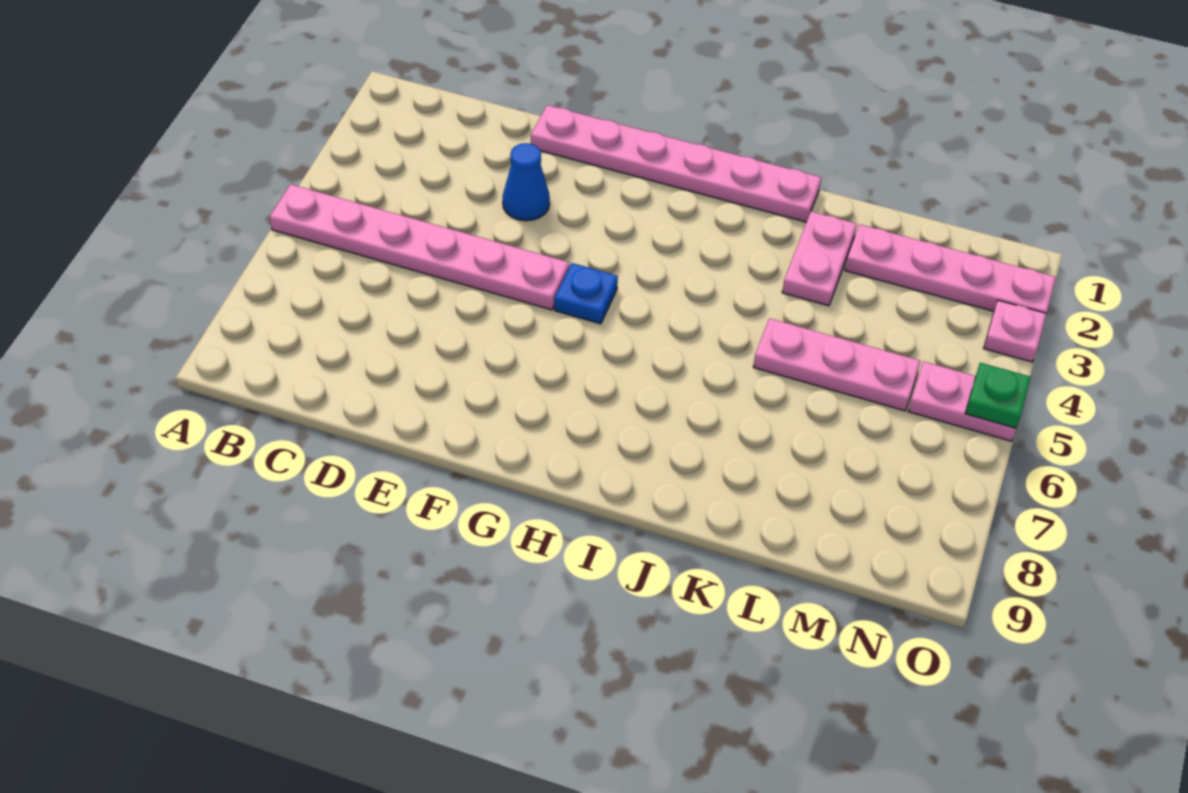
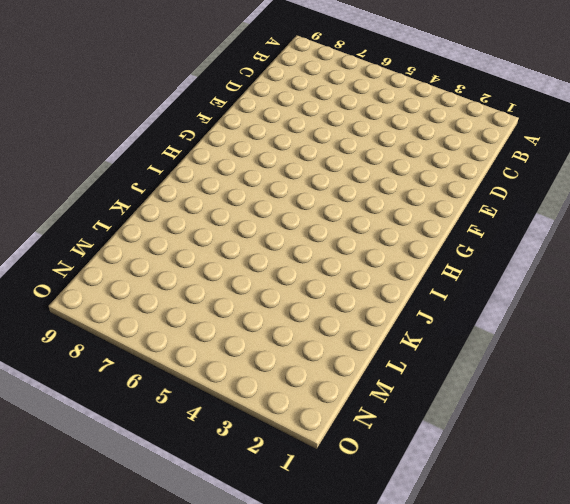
none -> pink 1x6 plate [270,184,569,310]
none -> pink 1x6 plate [531,105,821,222]

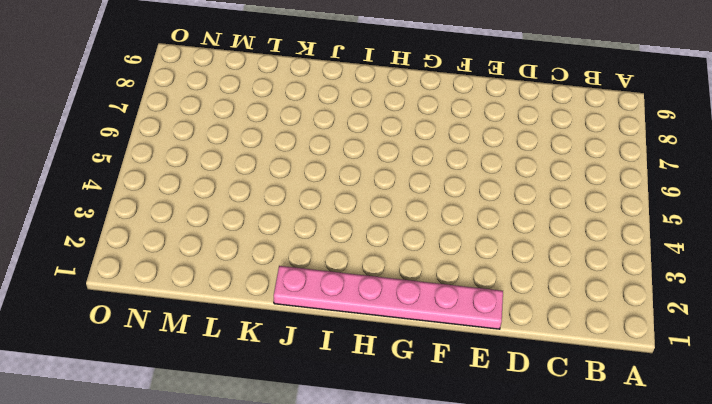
none -> pink 1x6 plate [270,184,569,310]
none -> blue 1x1 cone [503,143,550,221]

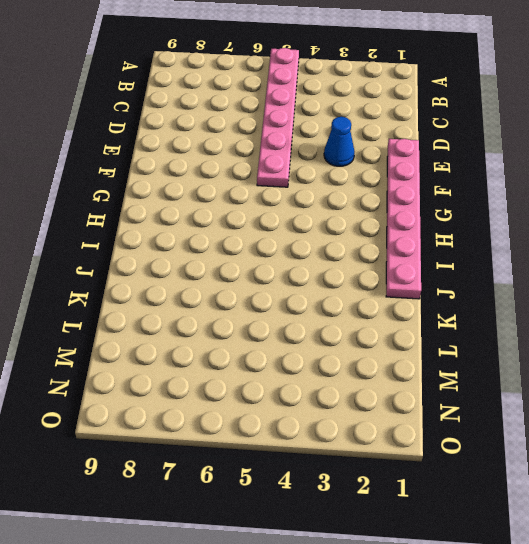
none -> blue 1x1 plate [554,263,618,324]
none -> pink 1x2 plate [782,211,857,306]

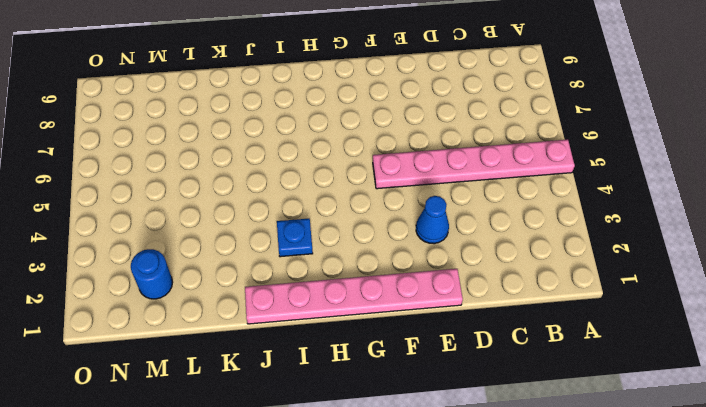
blue 1x1 plate [277,219,313,257] -> blue 1x1 plate moved to [554,263,618,324]
blue 1x1 round brick [131,249,173,299] -> pink 1x4 plate [845,224,1056,313]
none -> pink 1x2 plate [782,211,857,306]
none -> pink 1x3 plate [753,318,921,411]

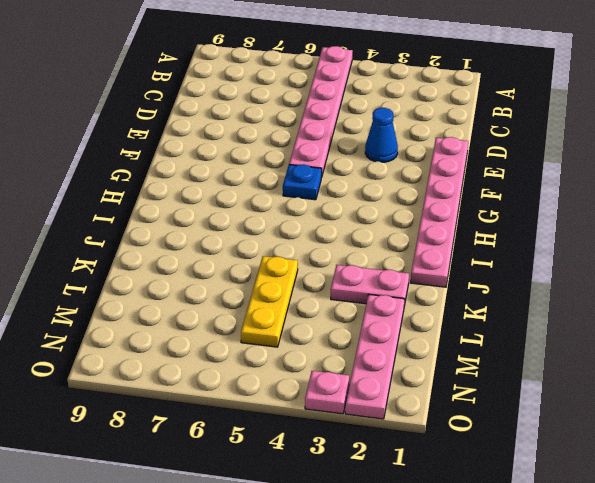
yellow 1x3 plate [241,256,298,347] -> pink 1x3 plate [753,318,921,411]
none -> pink 1x2 plate [908,362,1016,441]
none -> green 1x1 plate [965,363,1031,428]

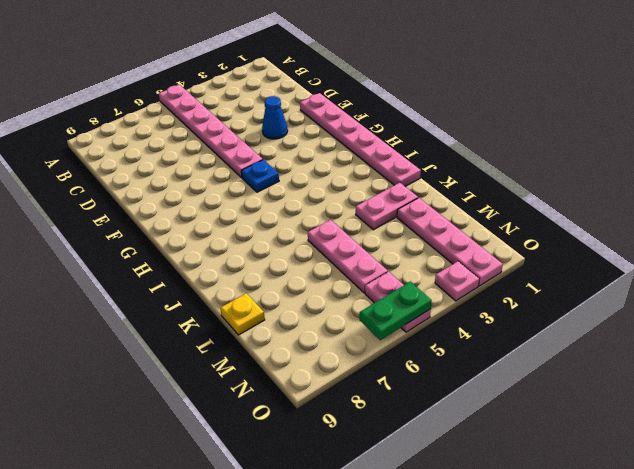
yellow 1x1 plate [220,293,265,335] -> none
green 1x2 plate [360,282,432,340] -> green 1x1 plate [965,363,1031,428]

